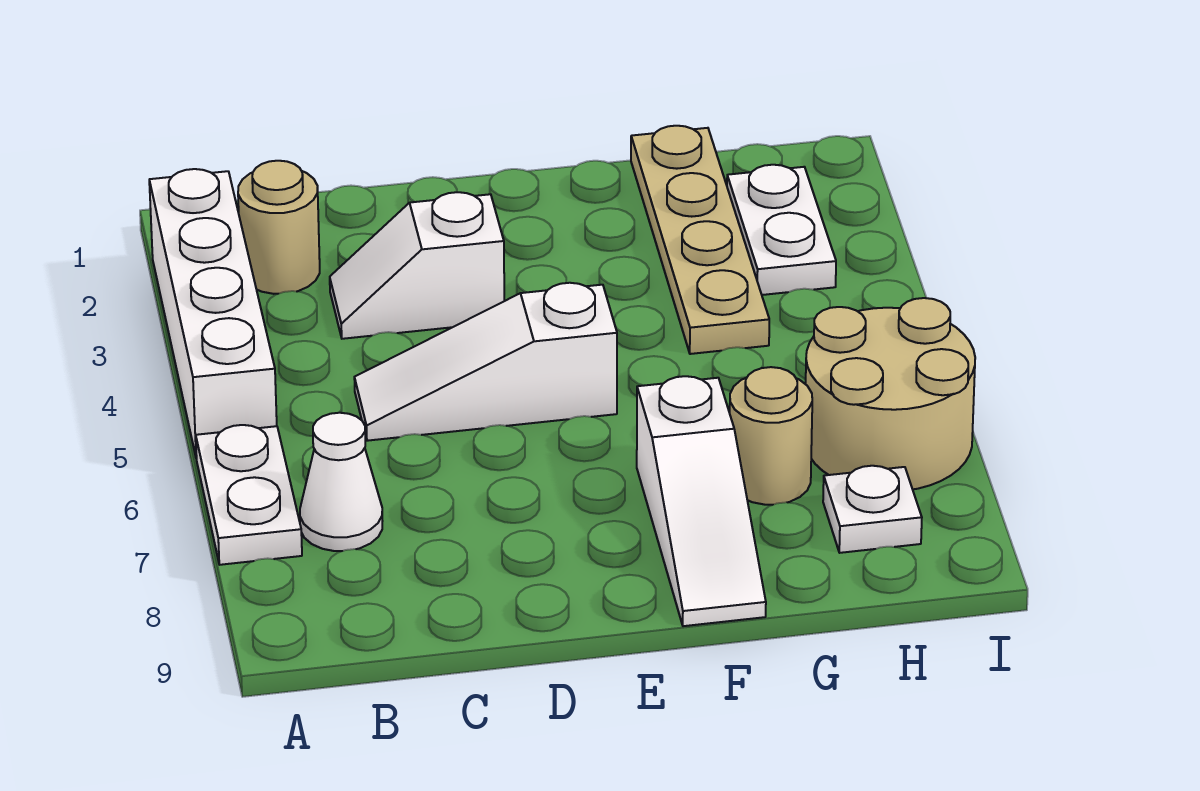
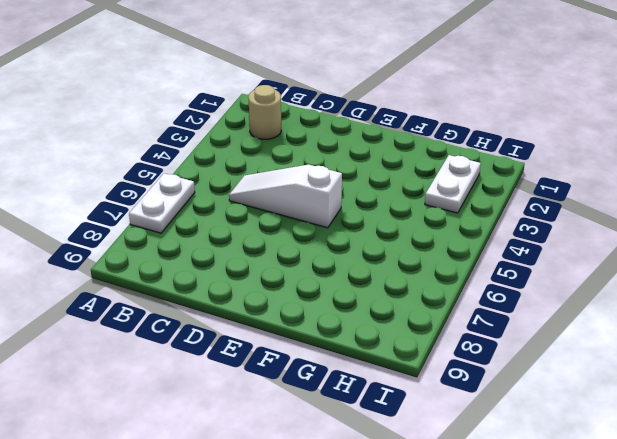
none -> white 1x4 brick [149,169,277,459]
none -> white 1x1 cone [300,413,382,551]
none -> white 1x2 slope [330,192,504,339]

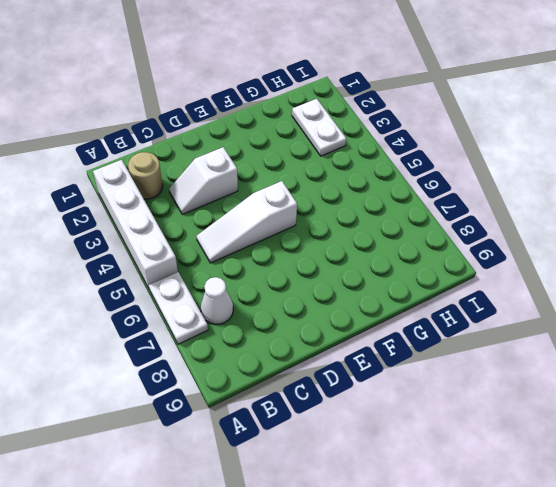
none -> white 1x3 slope [637,376,766,626]
none -> tan 1x4 plate [631,126,769,354]
none -> tan 1x1 round brick [730,367,812,505]

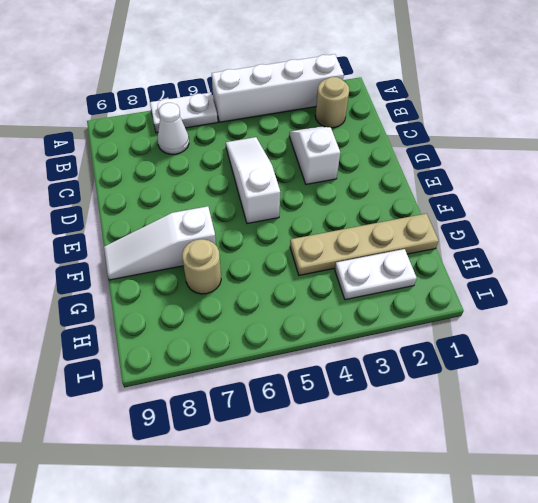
none -> tan 2x2 round brick [806,298,975,489]
none -> white 1x1 plate [823,466,922,553]

